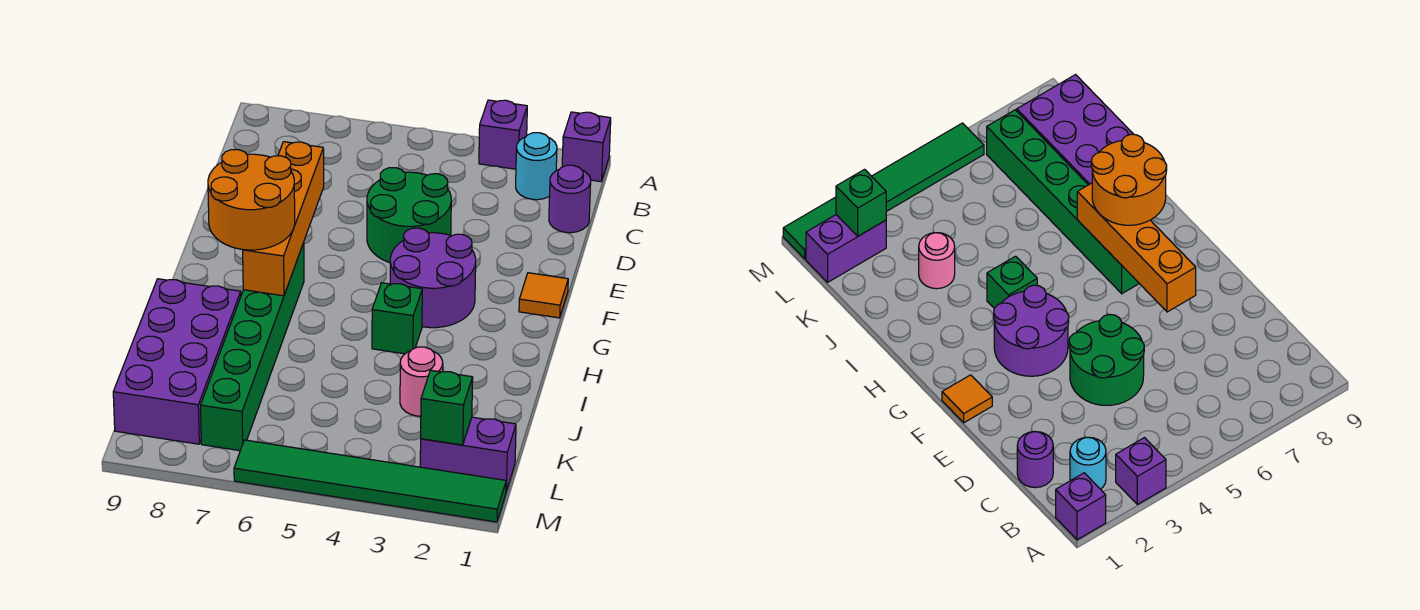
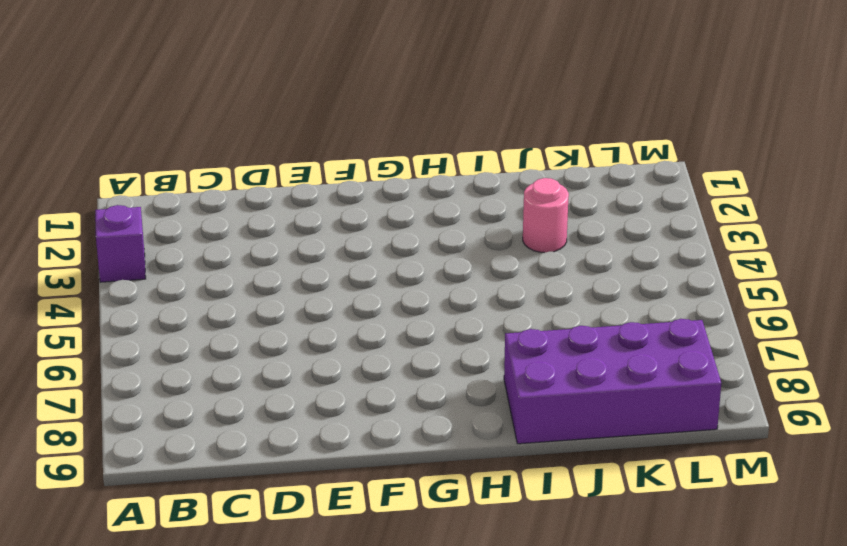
none -> purple 1x1 brick [562,112,611,182]
none -> cyan 1x1 round brick [516,133,557,200]
none -> purple 1x1 round brick [549,165,591,233]

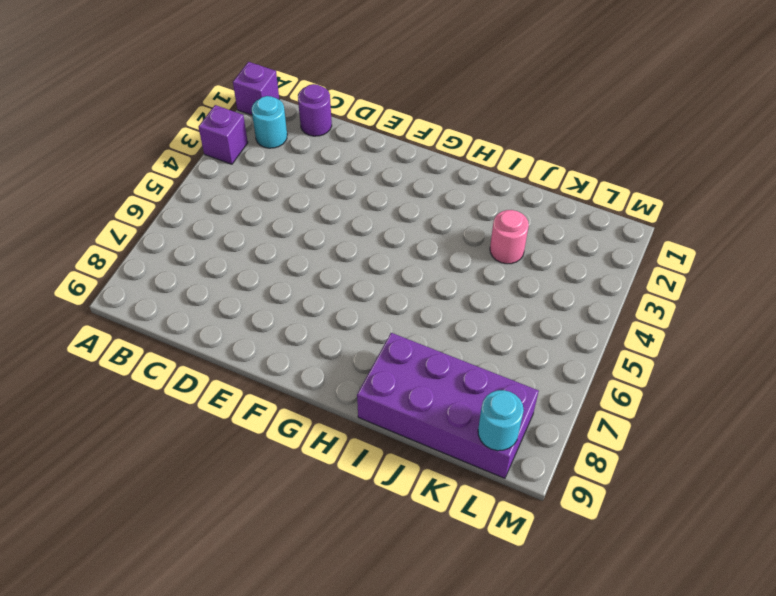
cyan 1x1 round brick [478,390,524,451] -> none
none -> green 2x2 round brick [367,168,451,263]
none -> orange 1x1 tile [519,273,568,318]
none -> purple 2x2 round brick [390,228,476,328]

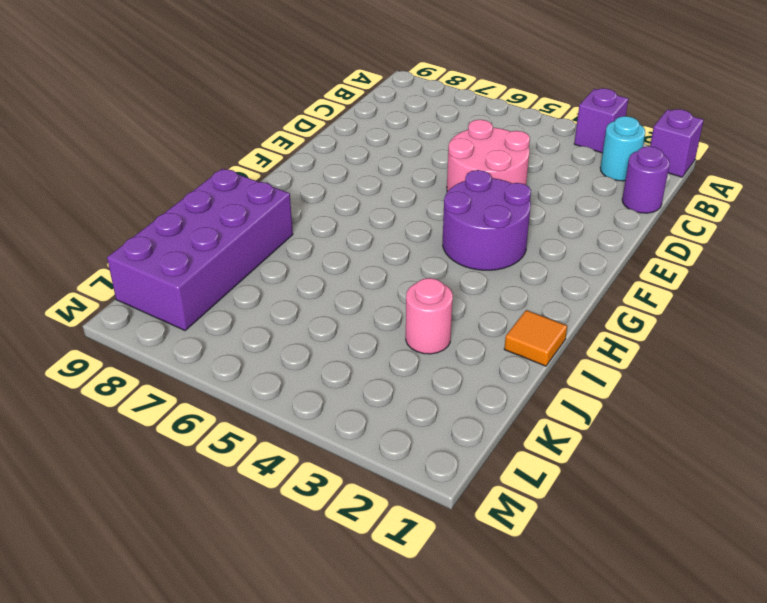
pink 2x2 round brick [447,120,530,192] -> green 2x2 round brick [367,168,451,263]
orange 1x1 tile [504,310,567,366] -> orange 1x1 tile moved to [519,273,568,318]
none -> green 1x6 brick [201,243,304,451]
none -> green 1x1 brick [372,283,422,354]
none -> purple 1x2 brick [420,417,516,491]

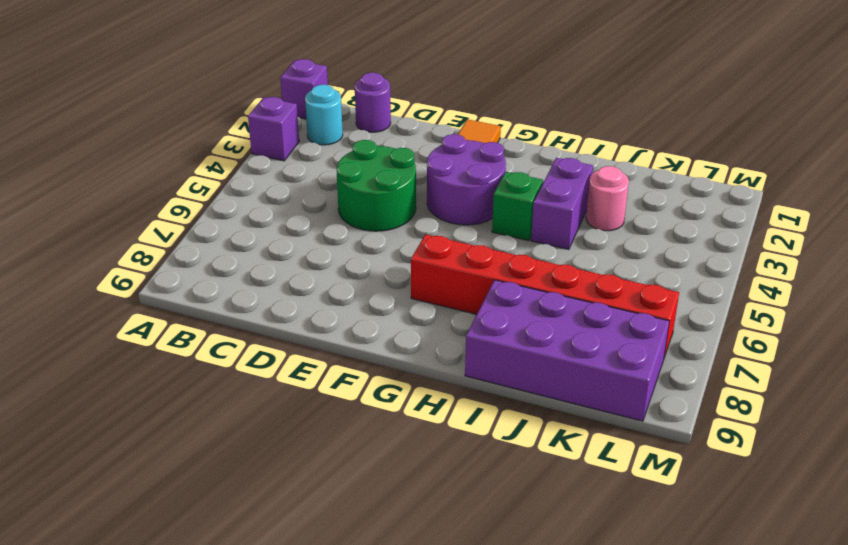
red 1x6 brick [411,235,679,357] -> green 1x6 brick [201,243,304,451]
purple 1x2 brick [531,158,593,249] -> purple 1x2 brick moved to [420,417,516,491]
none -> green 1x6 tile [234,440,506,522]
none -> orange 1x4 brick [243,142,324,296]
none -> green 1x1 brick [421,370,473,445]

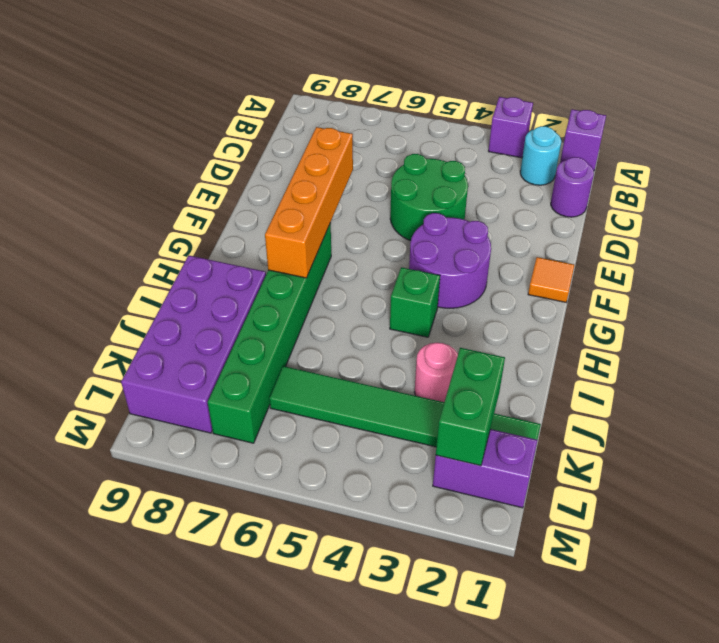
green 1x6 tile [269,366,541,447] -> green 1x6 tile moved to [234,440,506,522]
green 1x2 brick [436,348,505,466] -> green 1x1 brick [421,370,473,445]
none -> orange 2x2 round brick [208,150,295,250]

